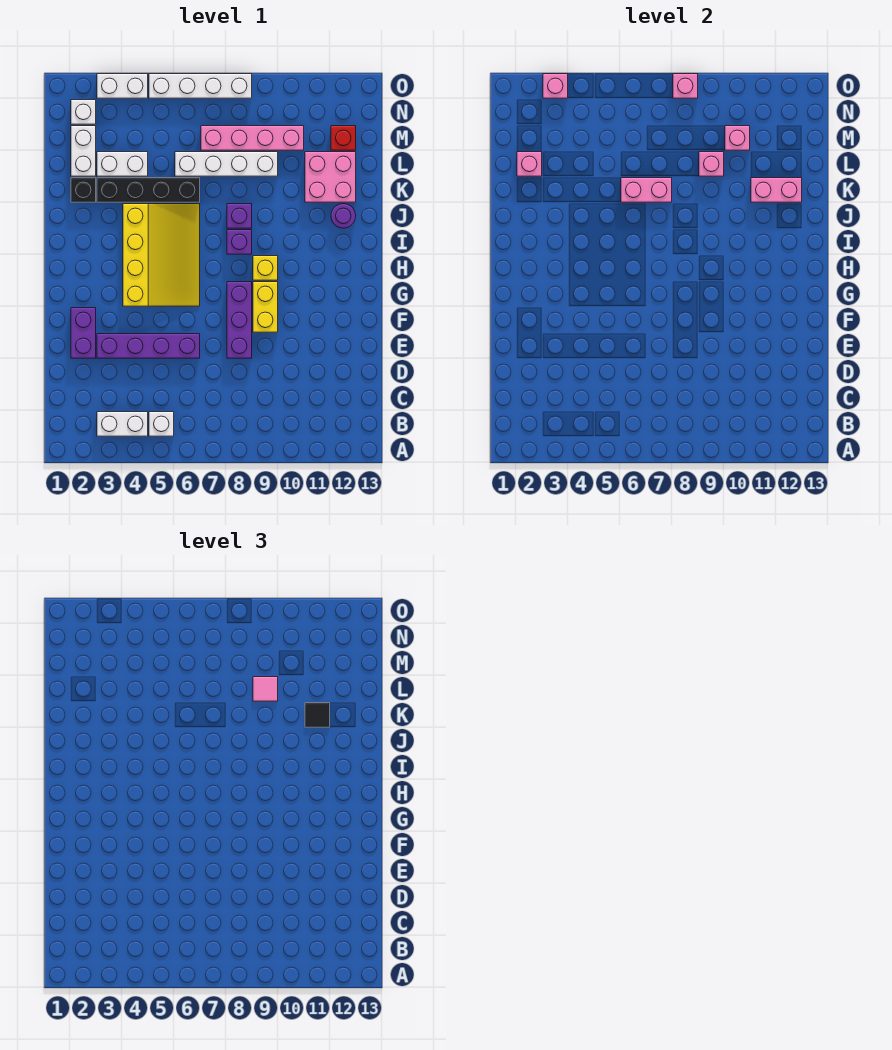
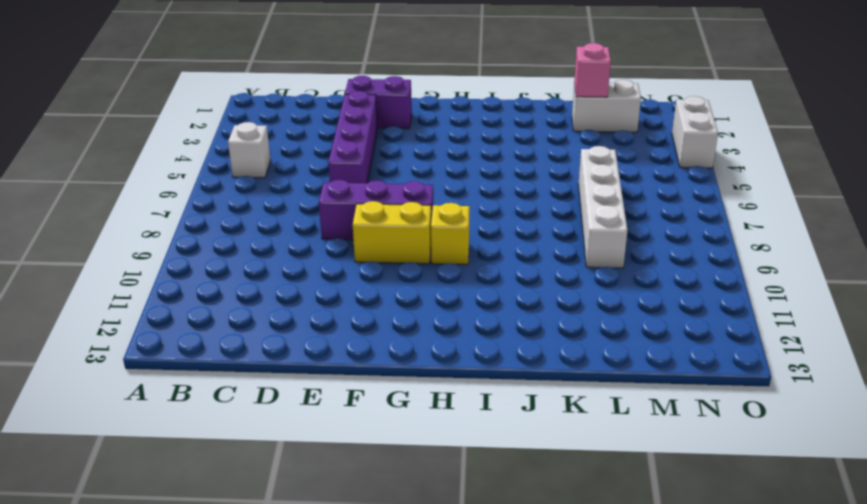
none -> white 1x2 brick [97,412,148,436]
none -> yellow 3x4 slope [123,204,200,306]
none -> purple 1x1 brick [227,230,252,254]
none -> purple 1x1 brick [227,204,252,228]

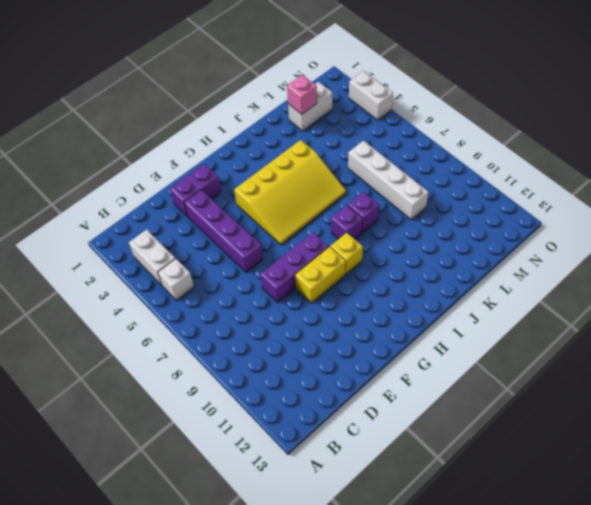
none -> purple 1x1 round brick [331,204,356,228]
none -> black 1x1 brick [71,178,96,202]
none -> black 1x4 brick [97,178,200,202]
none -> pink 2x2 brick [305,152,356,202]

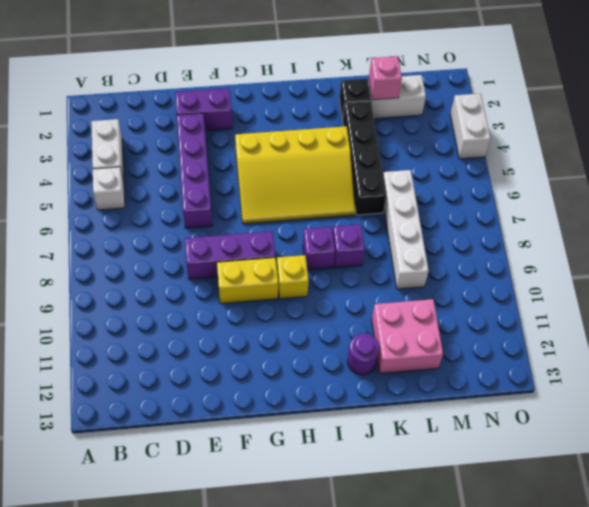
none -> white 1x2 brick [97,152,148,176]
none -> pink 1x4 brick [201,126,304,150]
none -> red 1x1 brick [331,126,356,150]
none -> white 1x1 brick [71,100,96,124]

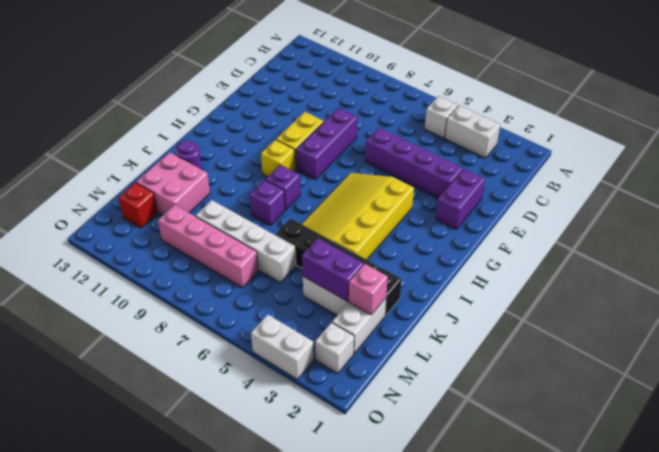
purple 1x2 brick [302,238,364,301] -> none
none -> white 1x4 brick [149,74,252,98]
none -> pink 1x2 brick [621,178,672,202]
none -> pink 1x2 brick [751,178,802,202]
none -> pink 1x1 brick [699,152,724,176]

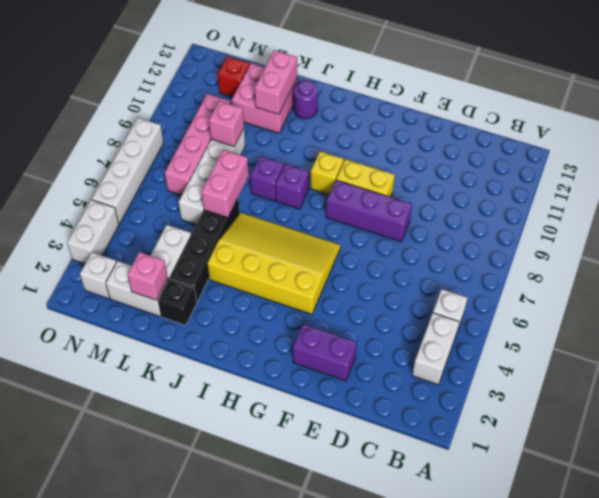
none -> purple 1x4 brick [97,334,200,358]
none -> pink 1x1 brick [725,126,750,150]
none -> pink 1x1 brick [543,74,568,98]
none -> pink 1x1 brick [673,74,698,98]

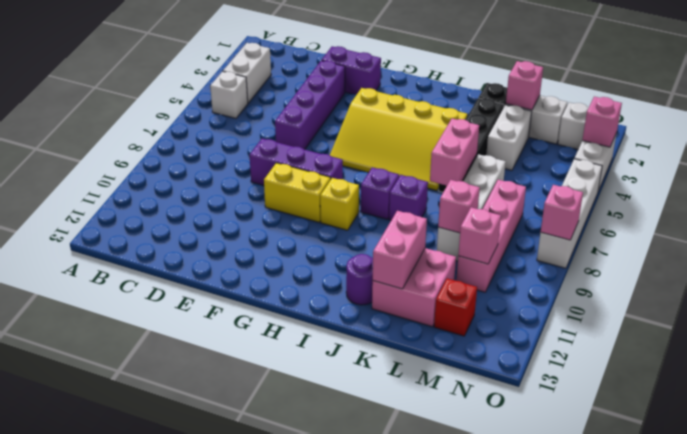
none -> black 1x1 tile [305,703,330,727]
none -> pink 1x1 tile [253,677,278,701]

